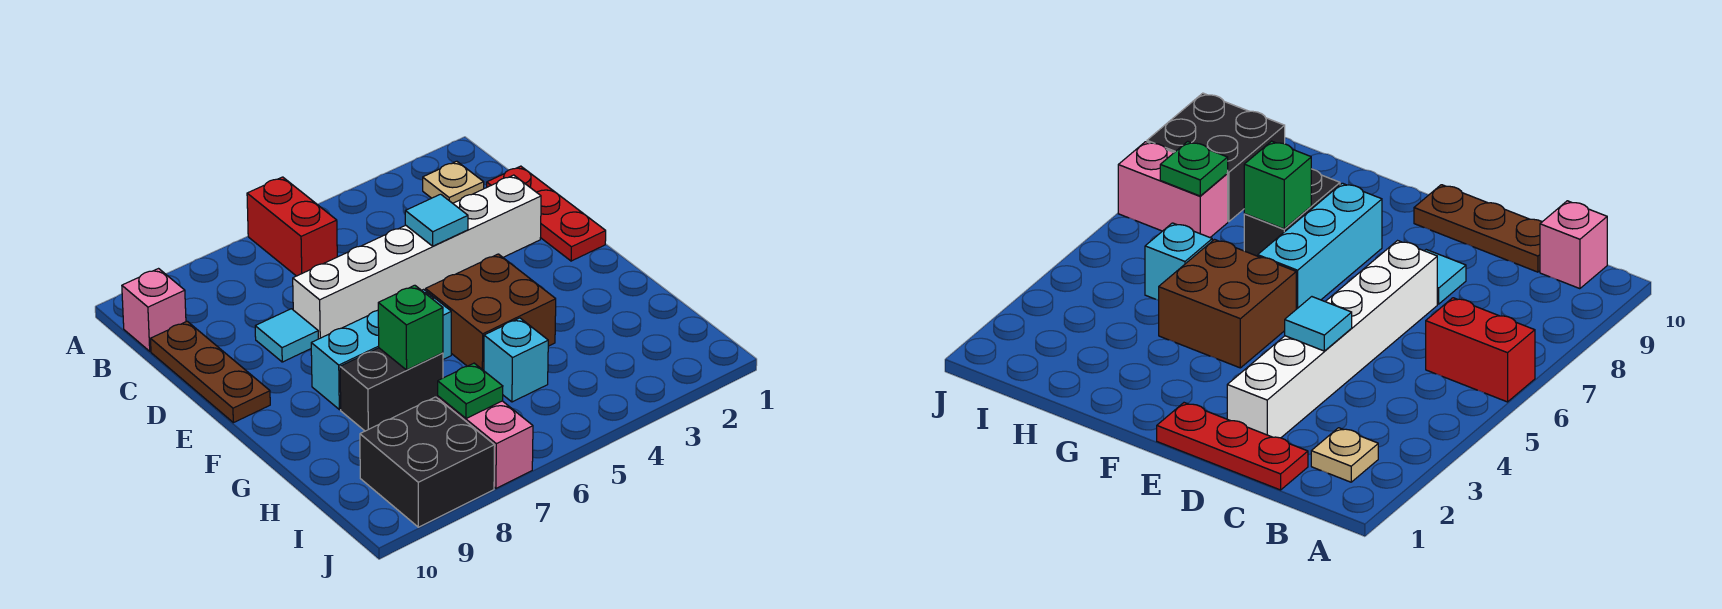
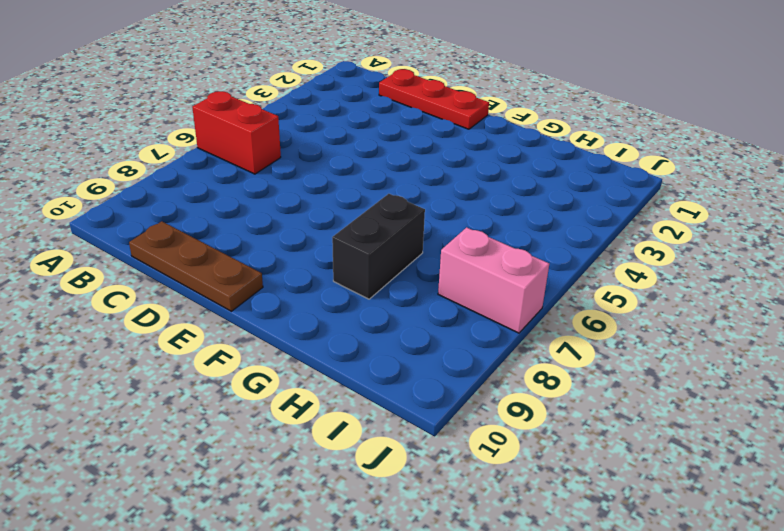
none -> tan 1x1 plate [423,161,484,203]
none -> pink 1x1 brick [122,269,186,351]
none -> white 1x6 brick [293,175,541,339]

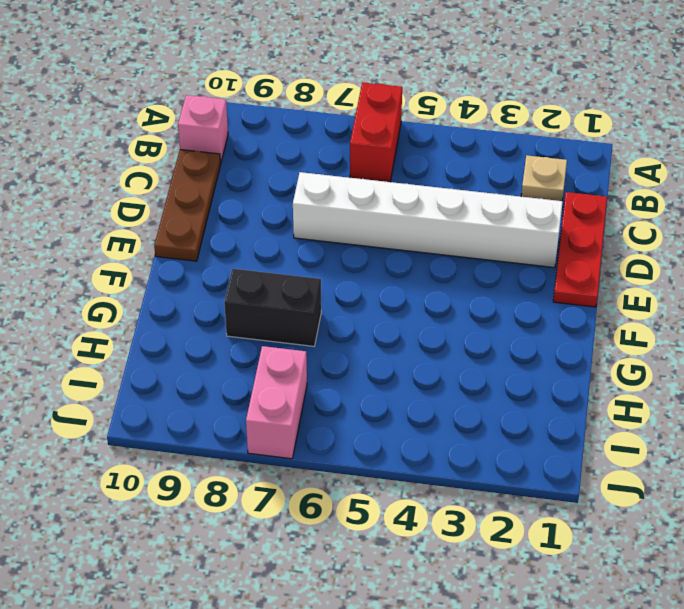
none -> cyan 1x1 tile [255,309,318,362]
none -> brown 2x2 brick [426,254,556,371]
none -> cyan 1x3 brick [311,289,451,410]

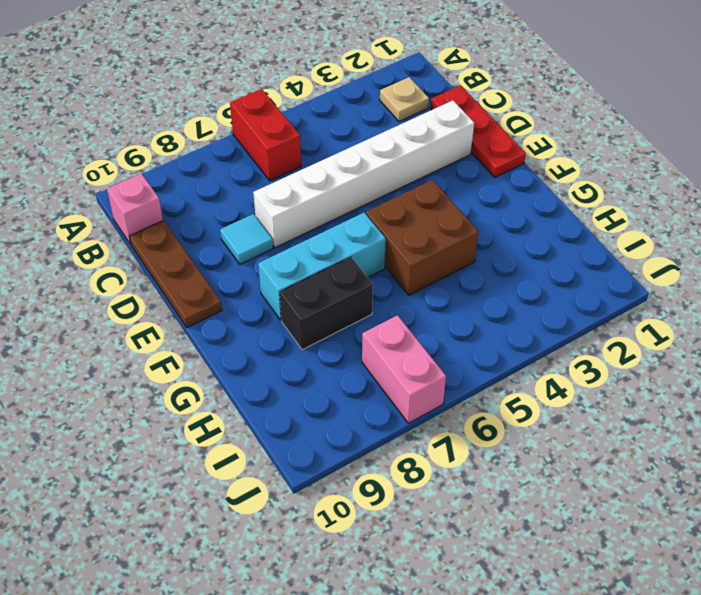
none -> cyan 1x1 brick [484,318,548,402]
none -> black 2x2 brick [360,397,495,527]
none -> cyan 1x1 tile [405,194,468,246]

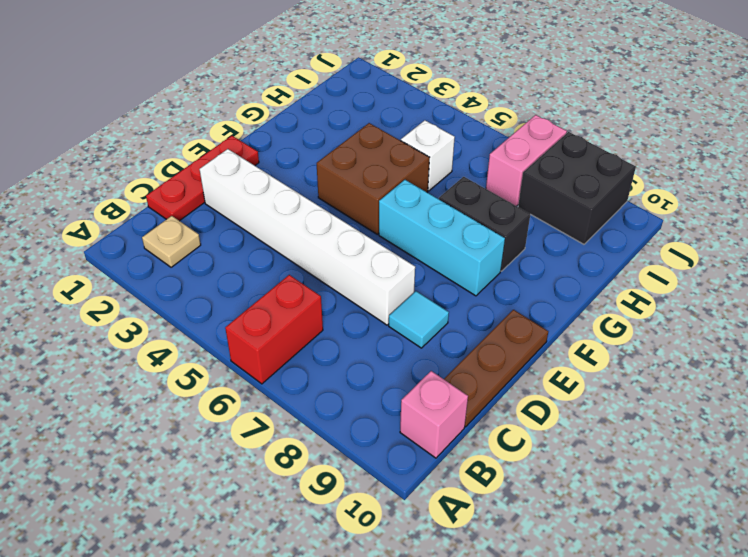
white 1x1 brick [401,120,455,191] -> cyan 1x1 brick [484,318,548,402]
none -> cyan 1x1 tile [405,194,468,246]
none -> green 1x1 brick [378,285,443,370]
none -> green 1x1 plate [438,363,503,419]

